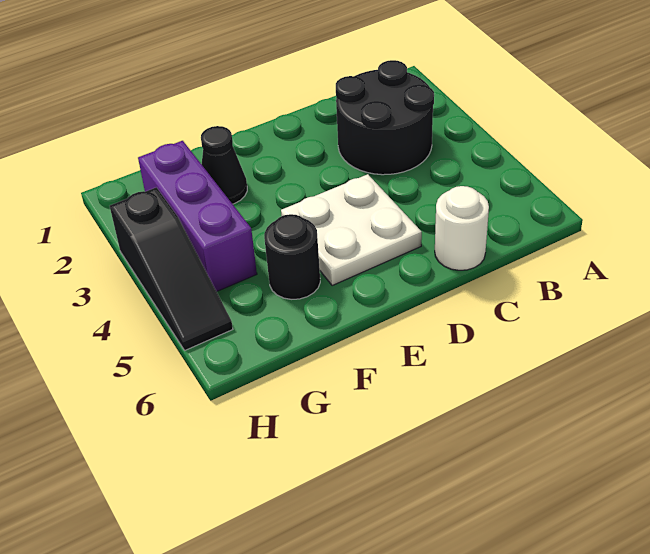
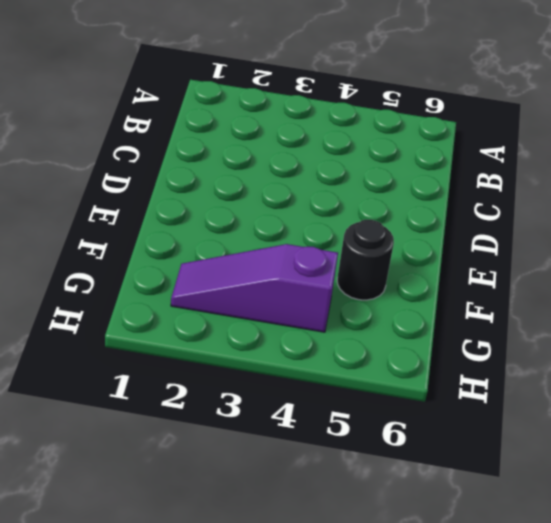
purple 1x3 slope [171,244,338,332] -> purple 1x3 brick [138,141,257,292]
none -> black 2x2 round brick [336,60,434,175]
none -> white 1x1 round brick [435,186,489,270]

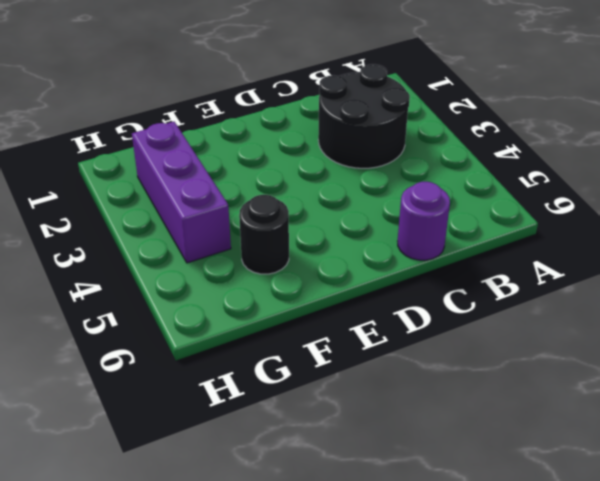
purple 1x1 round brick [398,182,450,260] -> white 1x1 round brick [435,186,489,270]
none -> white 2x2 plate [281,174,422,286]
none -> black 1x1 cone [201,126,247,204]

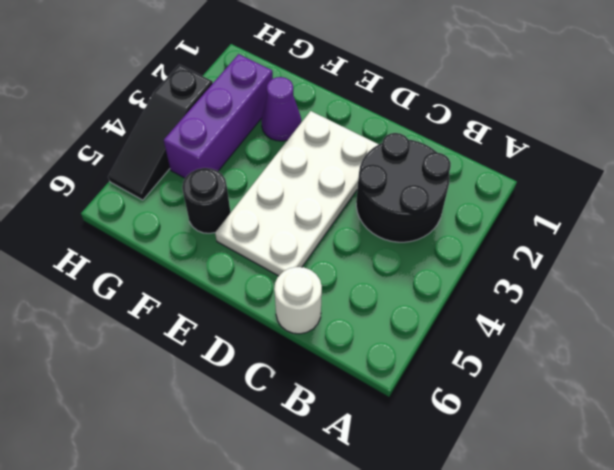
white 2x4 plate [215,111,379,276] -> white 2x2 plate [281,174,422,286]
purple 1x1 cone [261,77,301,141] -> black 1x1 cone [201,126,247,204]

